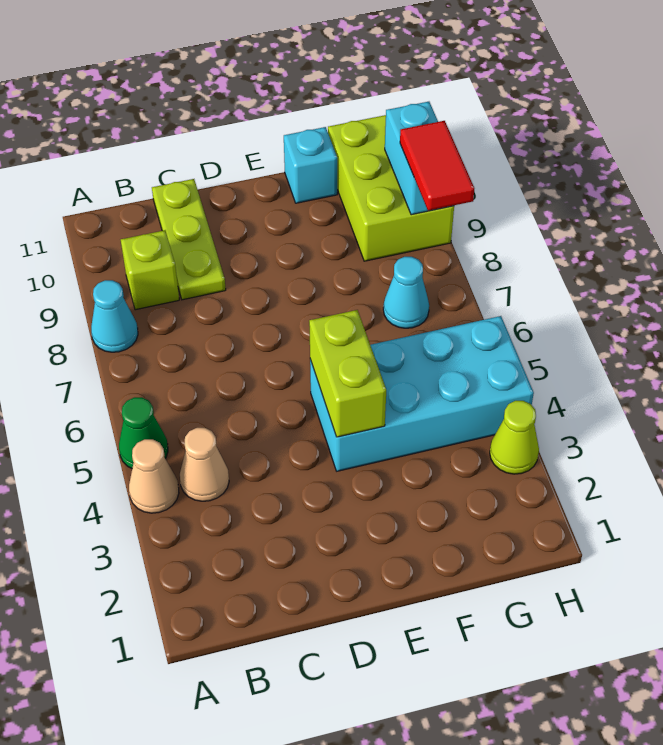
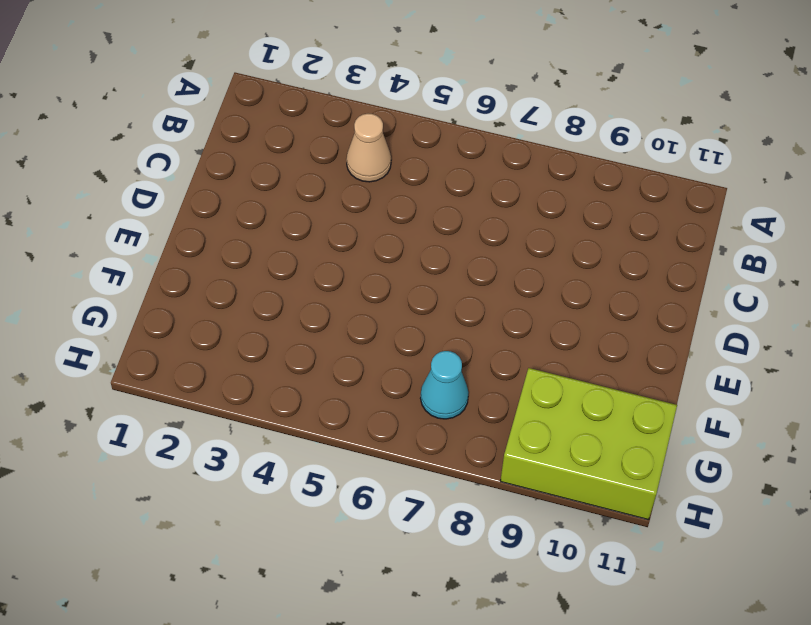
none -> tan 1x1 cone [129,439,179,513]
none -> green 1x1 cone [119,397,168,468]
none -> cyan 1x1 cone [91,280,138,352]

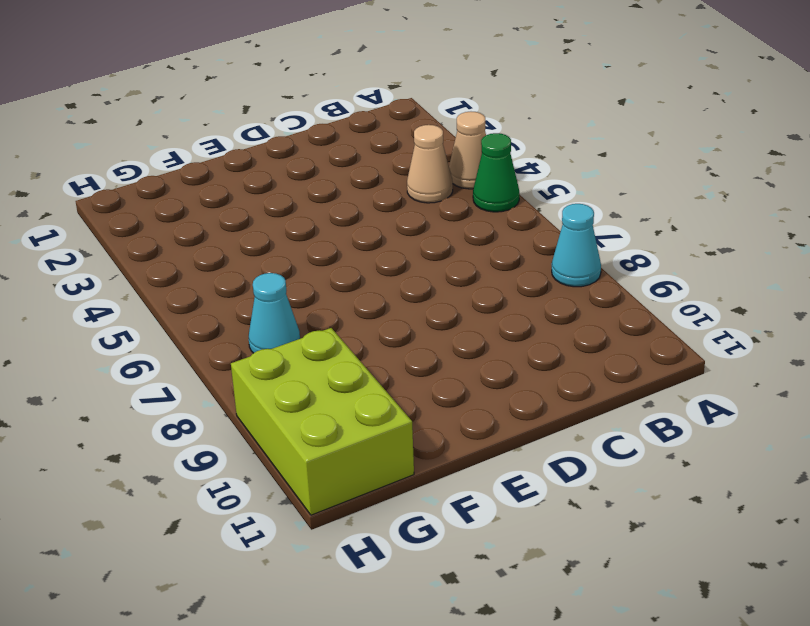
none -> lime 1x1 brick [121,230,179,310]
none -> lime 1x3 plate [152,179,226,300]
none -> cyan 2x4 brick [310,316,534,471]

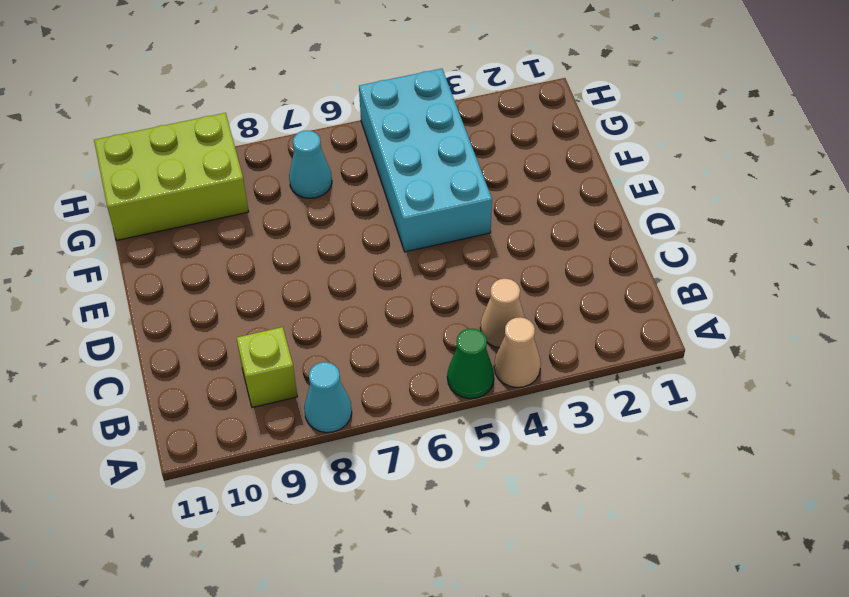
none -> lime 1x3 plate [152,179,226,300]
none -> cyan 1x1 brick [284,127,337,203]
none -> lime 1x1 cone [490,401,539,474]

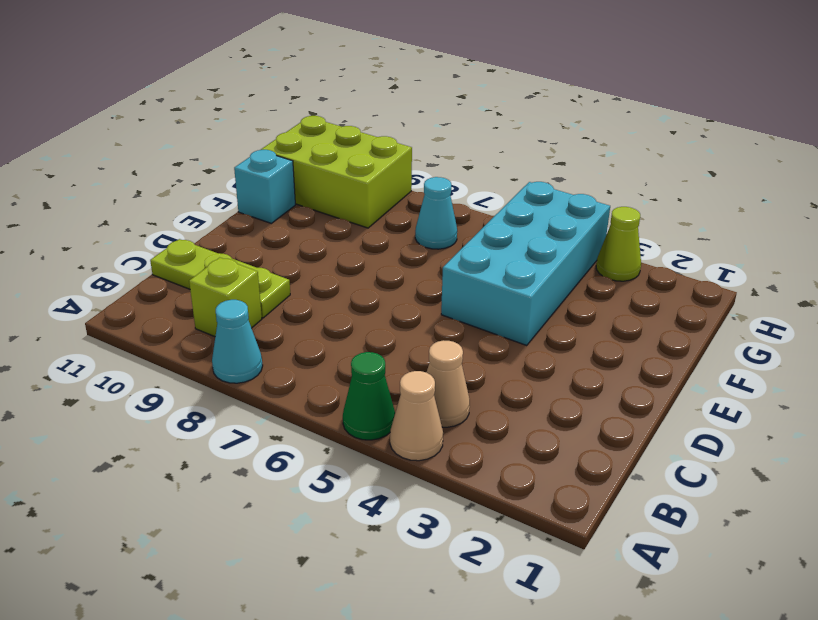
none -> lime 1x2 brick [309,310,386,437]
none -> cyan 1x2 brick [385,102,451,215]
none -> red 1x2 tile [400,121,474,211]

